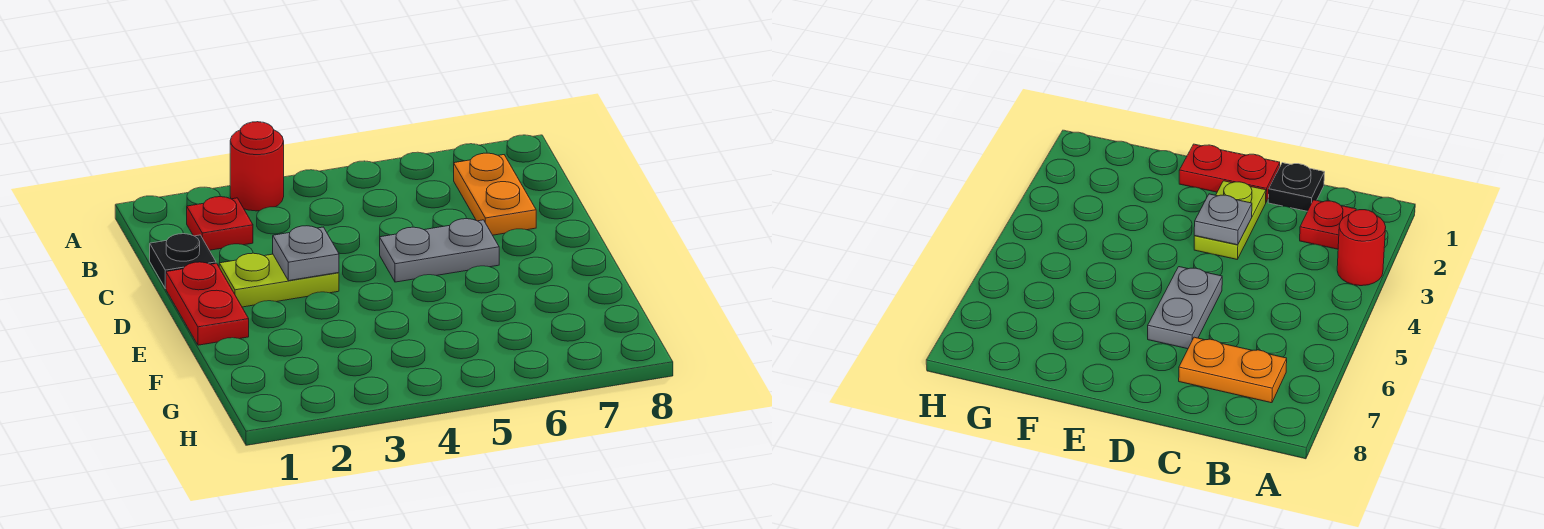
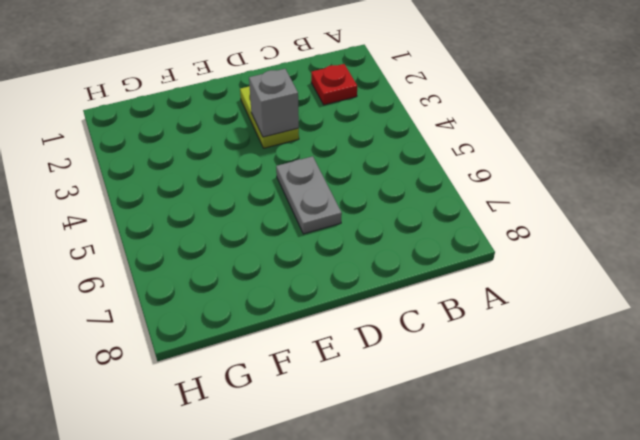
grey 1x1 brick [249,69,299,137] -> grey 1x1 plate [273,226,339,281]
none -> red 1x1 round brick [230,122,284,211]
none -> orange 1x2 plate [454,153,536,235]

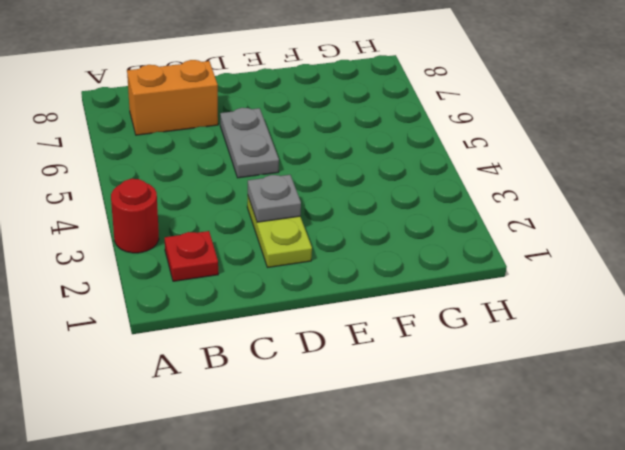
orange 1x2 brick [127,60,218,135] -> orange 1x2 plate [454,153,536,235]
none -> black 1x1 plate [150,234,216,288]
none -> red 1x2 plate [166,262,249,345]

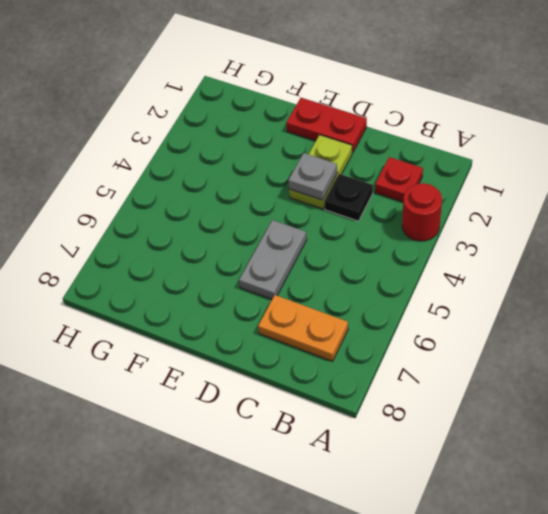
black 1x1 plate [324,174,373,221] -> black 1x1 plate moved to [150,234,216,288]

